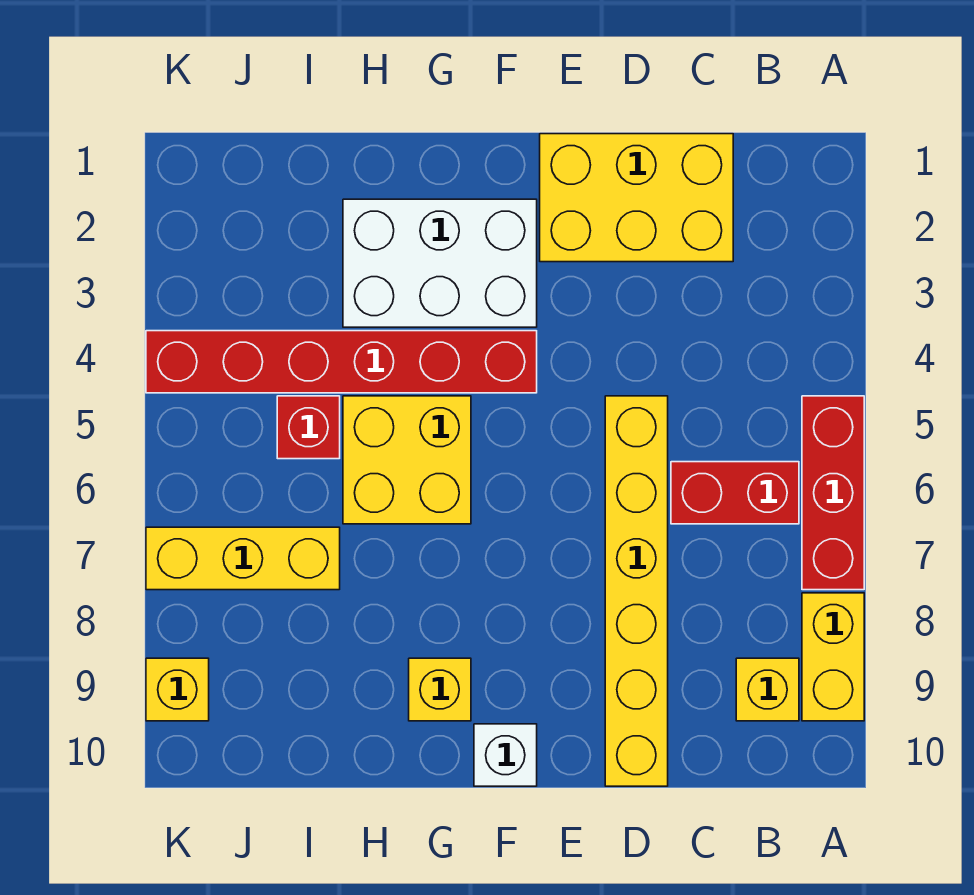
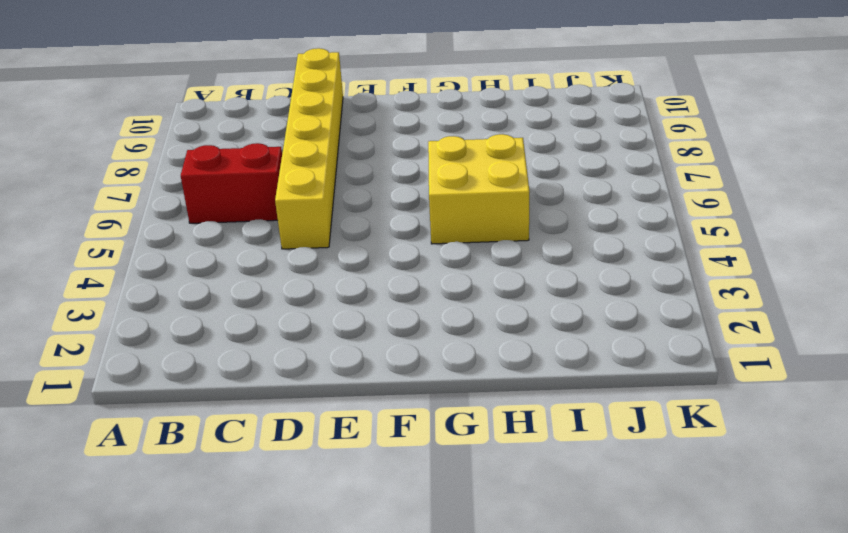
none -> red 1x3 brick [802,396,864,590]
none -> yellow 1x2 brick [802,593,864,721]
none -> yellow 1x1 brick [736,658,799,721]

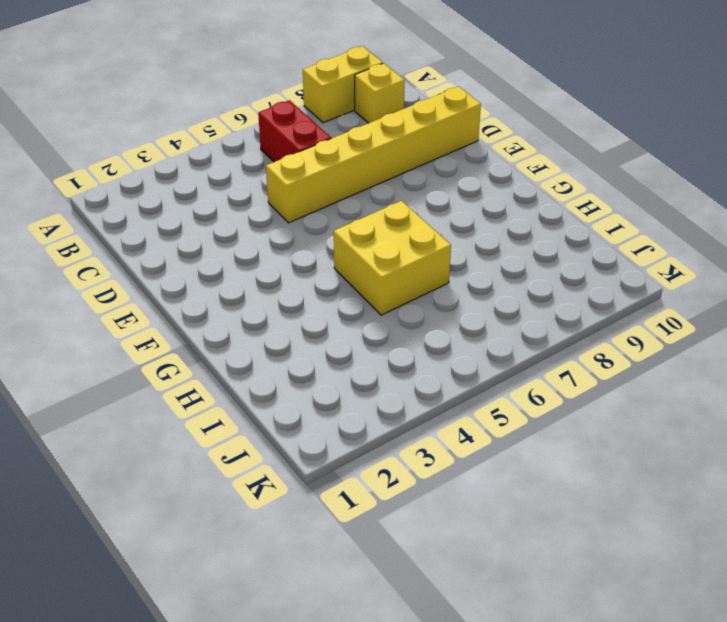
none -> red 1x3 brick [802,396,864,590]
none -> yellow 2x3 brick [540,134,733,262]
none -> white 2x3 brick [343,199,537,327]

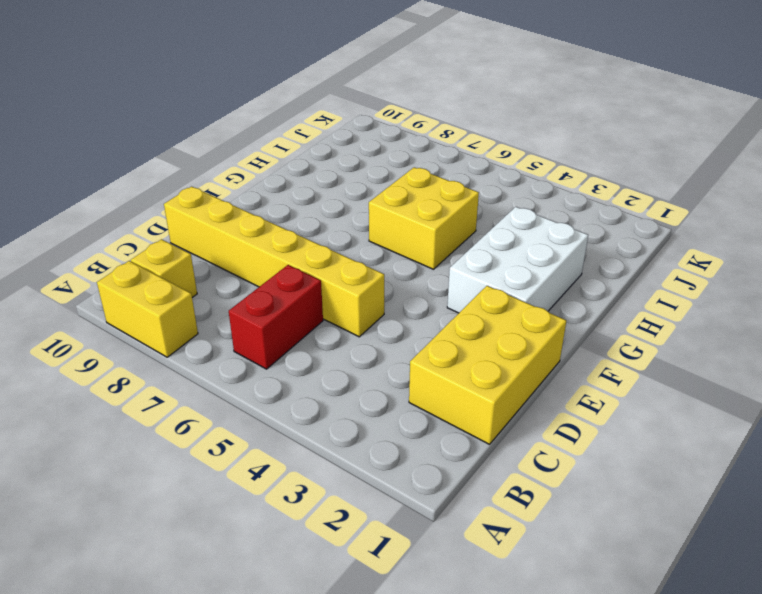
none -> red 1x3 brick [802,396,864,590]
none -> red 1x6 brick [146,331,537,393]
none -> white 1x1 brick [474,724,537,786]

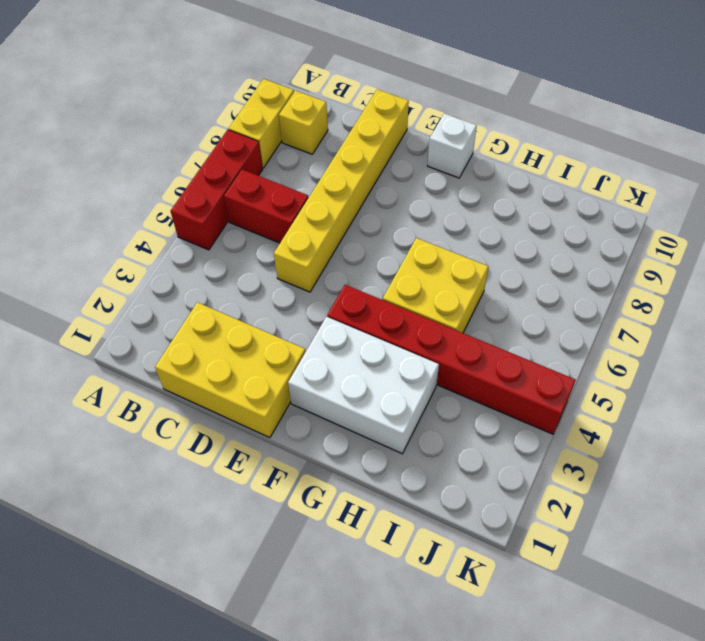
none -> yellow 1x1 brick [409,658,471,721]
none -> red 1x1 brick [277,396,340,459]
none -> yellow 1x3 brick [146,527,340,590]

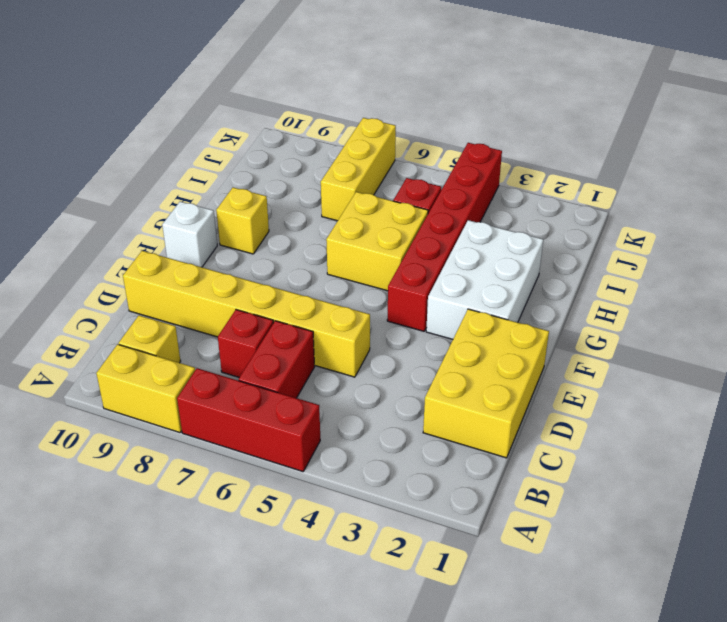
red 1x1 brick [218,310,273,377] -> none
none -> yellow 1x1 brick [146,658,209,721]

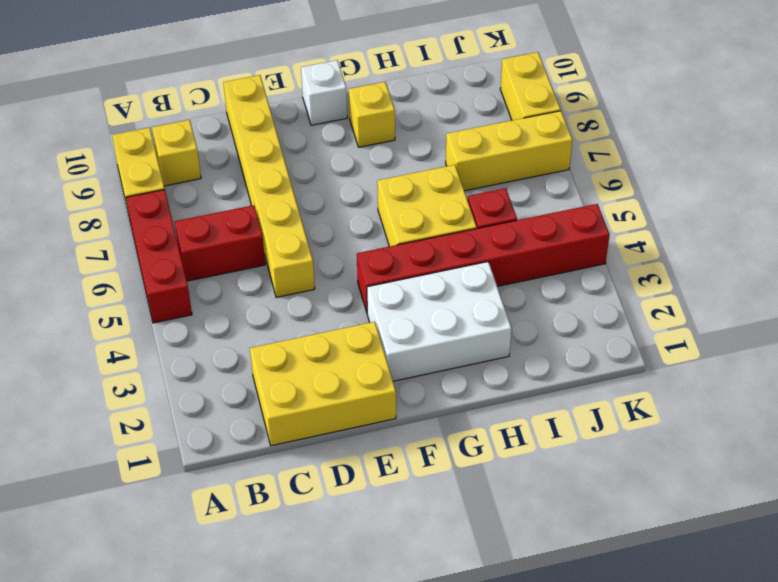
yellow 1x2 brick [500,52,561,120] -> yellow 1x1 brick [146,658,209,721]

